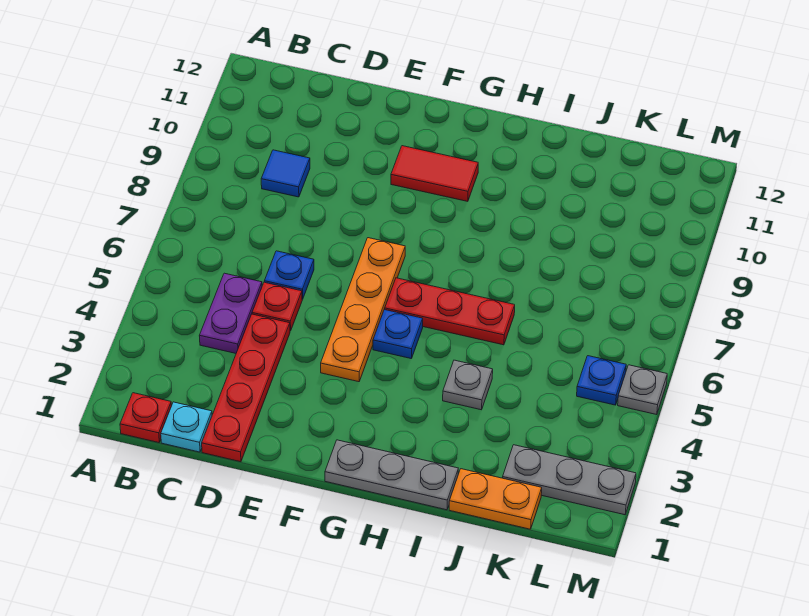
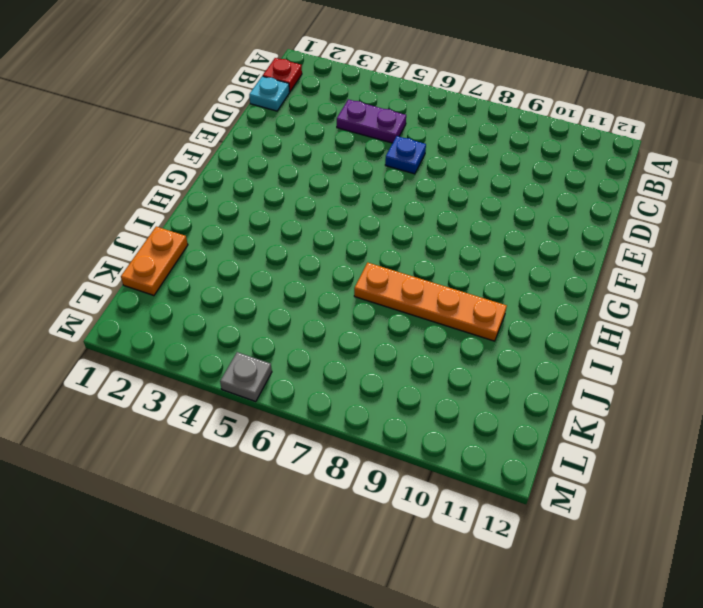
orange 1x4 plate [354,263,507,341] -> orange 1x4 plate moved to [321,238,405,382]
none -> blue 1x1 tile [261,150,310,197]
none -> red 1x4 plate [202,314,290,462]
none -> red 1x1 plate [252,282,302,331]

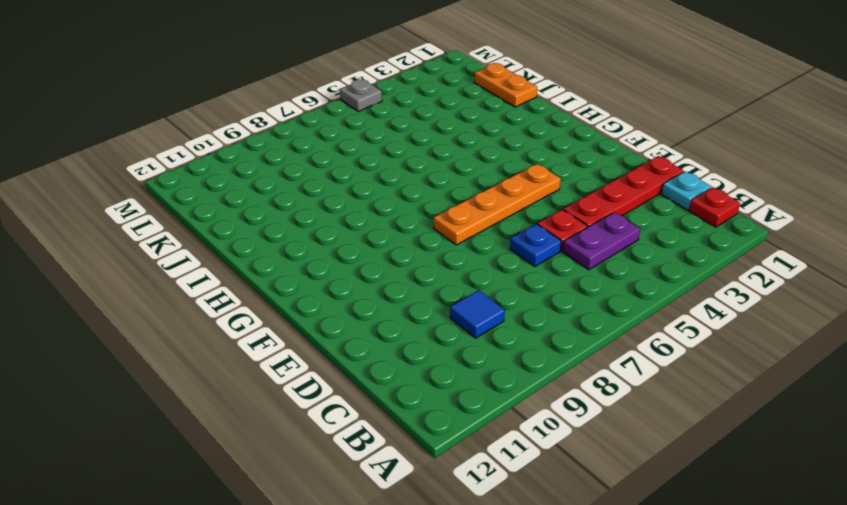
none -> red 1x2 tile [391,146,478,201]
none -> grey 1x3 plate [325,440,458,510]
none -> blue 1x1 plate [373,310,423,359]

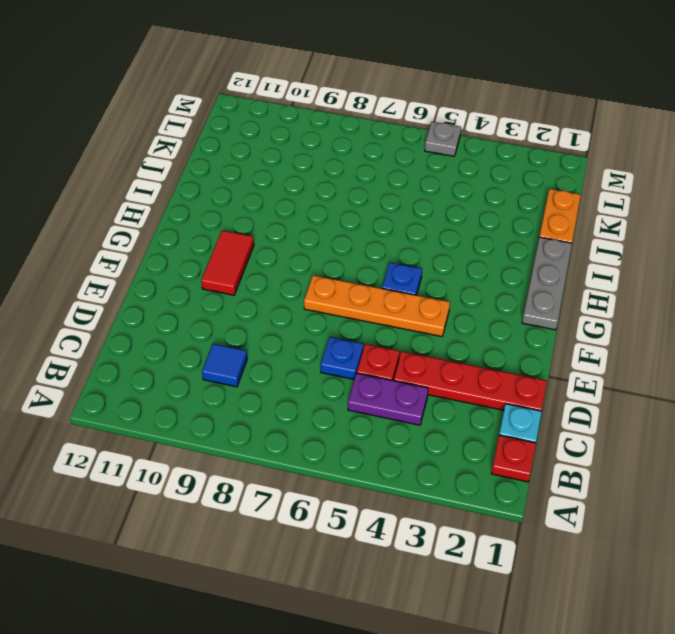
none -> red 1x3 plate [385,278,515,345]
none -> grey 1x1 plate [443,360,493,410]
none -> grey 1x3 plate [503,445,636,515]

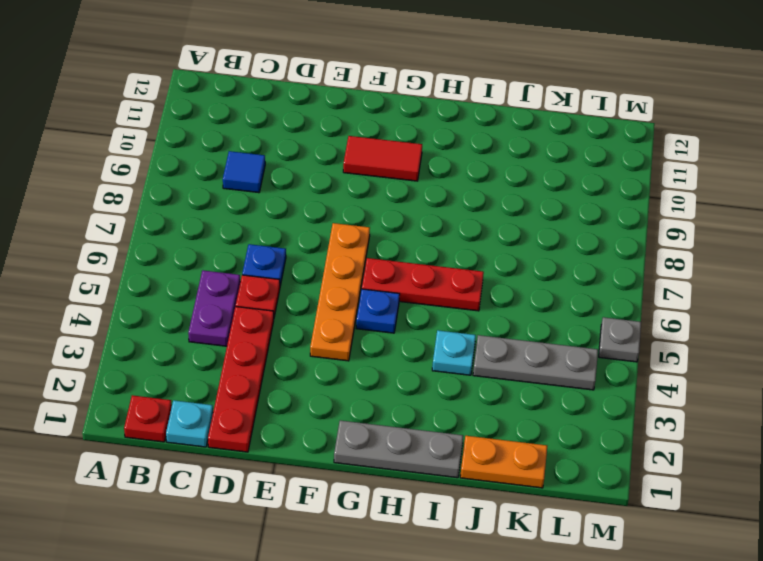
cyan 1x1 plate [432,330,476,375] -> grey 1x1 plate [443,360,493,410]
grey 1x3 plate [473,335,598,390] -> grey 1x3 plate moved to [503,445,636,515]
none -> blue 1x1 plate [577,356,626,405]

